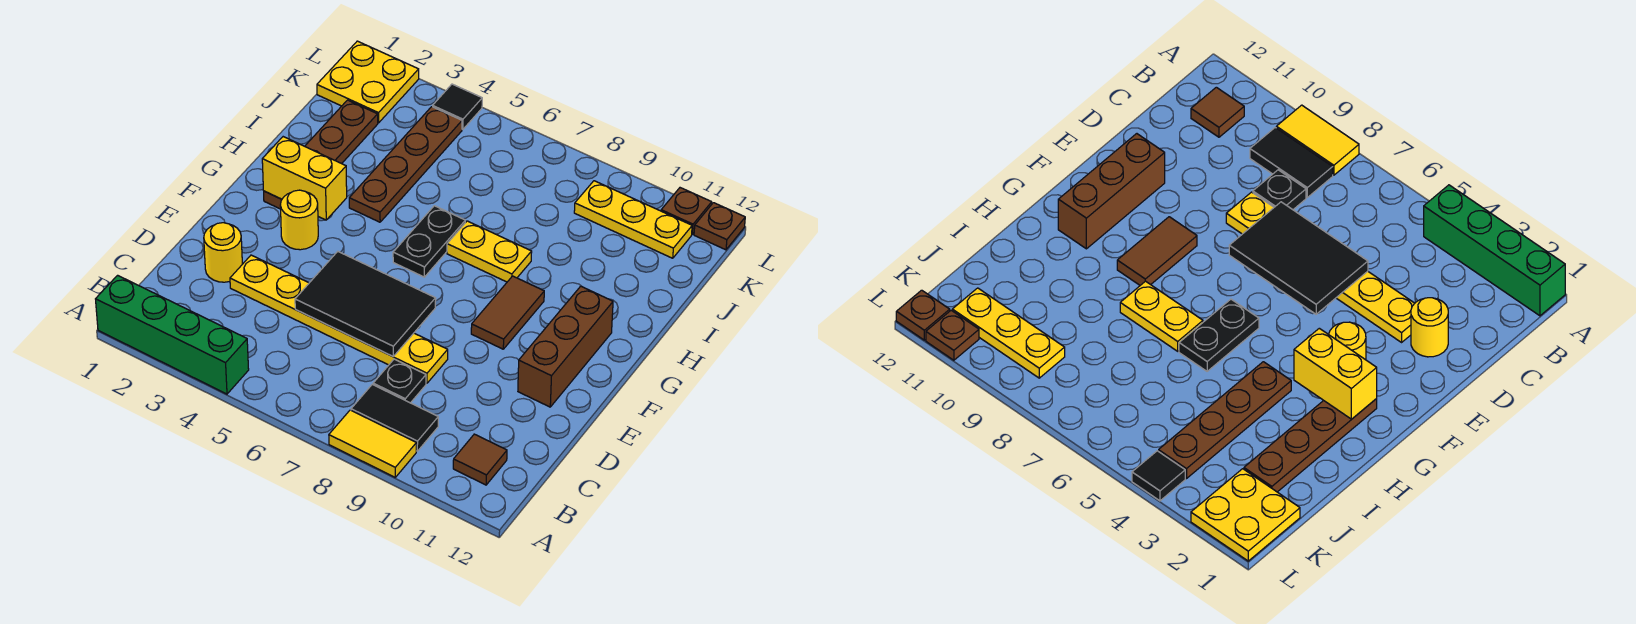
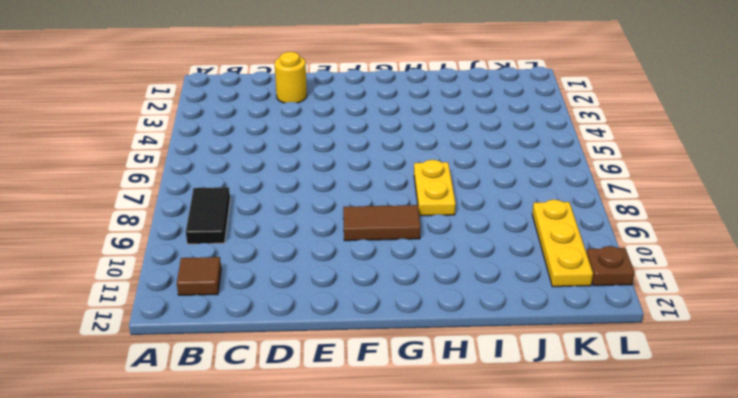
none -> green 1x4 brick [96,275,249,394]
none -> yellow 1x2 tile [329,410,416,477]
none -> black 1x1 plate [373,359,426,403]

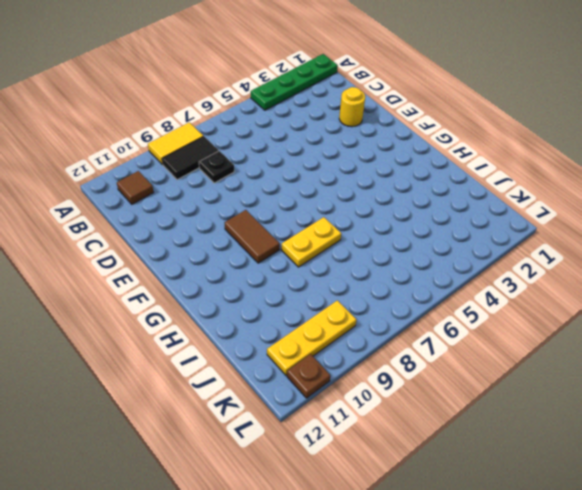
green 1x4 plate [251,54,338,110] -> green 1x4 brick [96,275,249,394]
none -> yellow 1x6 plate [230,255,448,383]
none -> brown 1x3 brick [518,286,613,407]
none -> yellow 1x1 round brick [280,190,318,250]

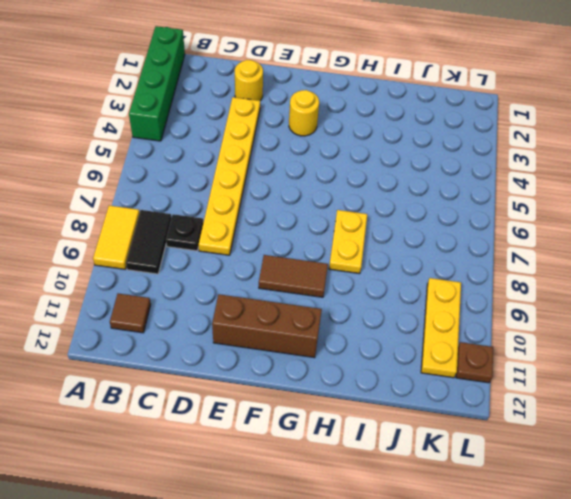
none -> brown 1x4 plate [264,100,378,209]
none -> black 1x2 plate [393,206,465,277]
none -> brown 1x4 plate [349,107,462,222]

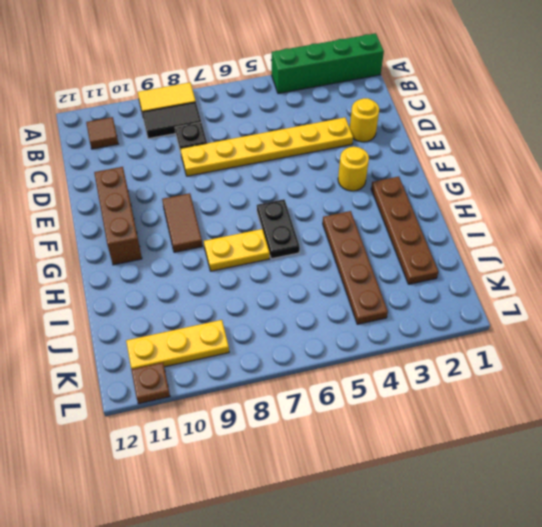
none -> yellow 2x2 plate [317,41,419,123]
none -> black 1x1 tile [433,84,482,129]
none -> brown 1x1 plate [694,203,745,250]

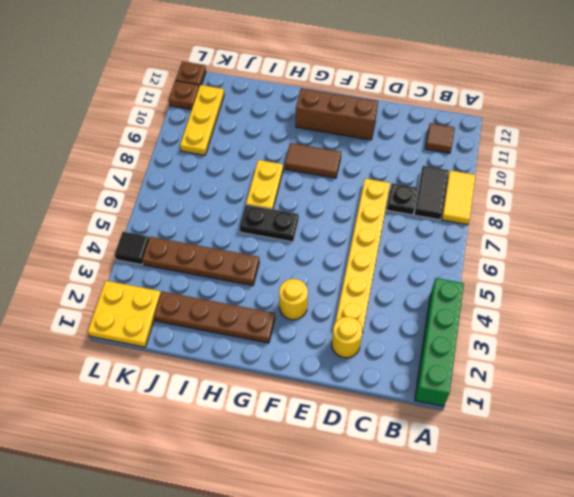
none -> black 2x3 tile [295,252,436,356]
none -> yellow 1x2 brick [262,137,347,220]

